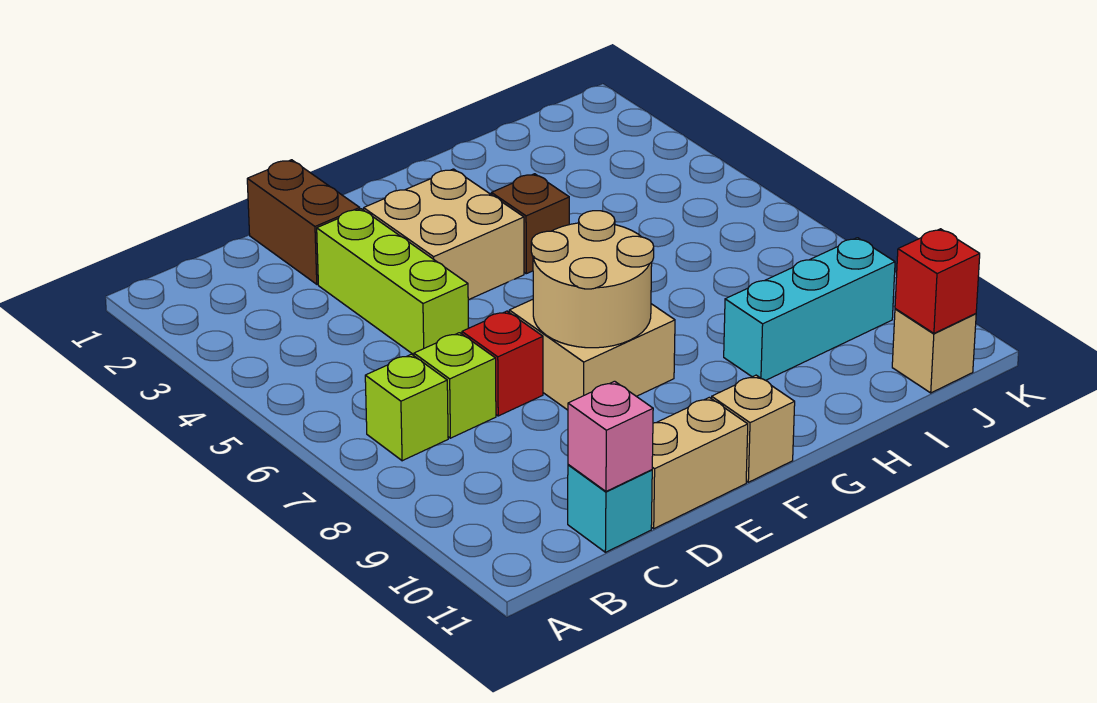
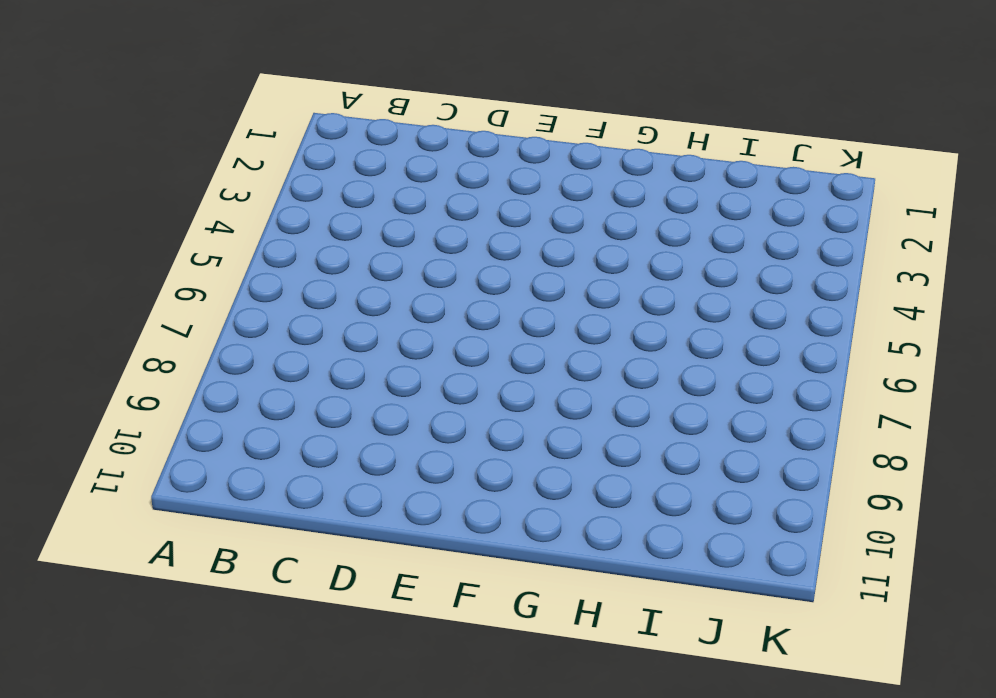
none -> lime 1x1 brick [365,354,448,461]
none -> lime 1x1 brick [414,333,496,438]
none -> cyan 1x1 brick [568,465,652,552]

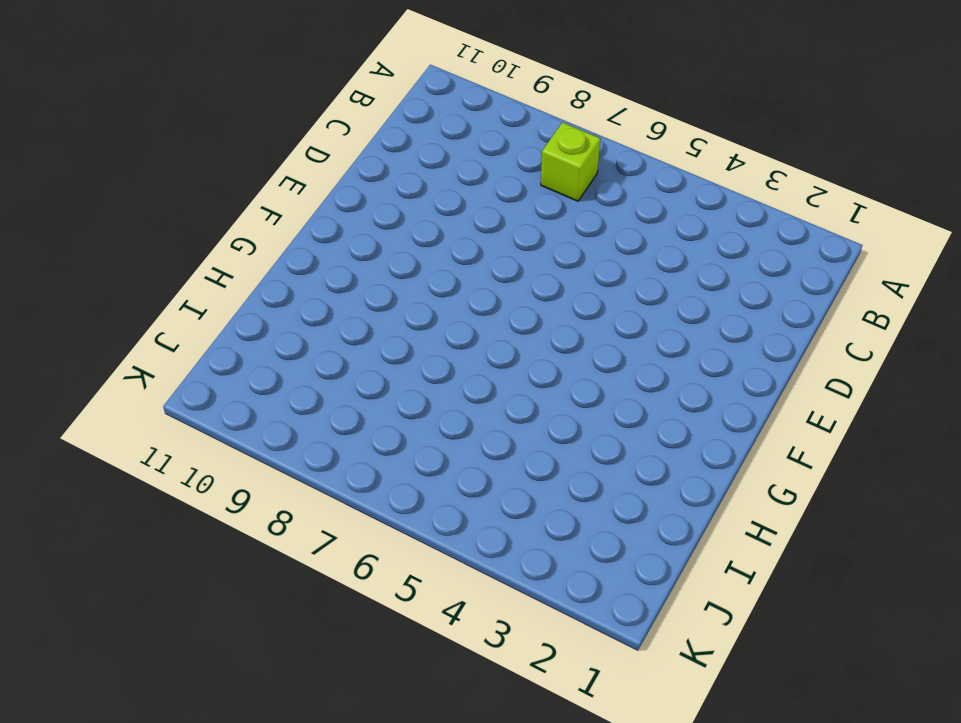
none -> lime 1x1 brick [414,333,496,438]
none -> cyan 1x1 brick [568,465,652,552]
none -> brown 1x2 brick [247,160,360,284]

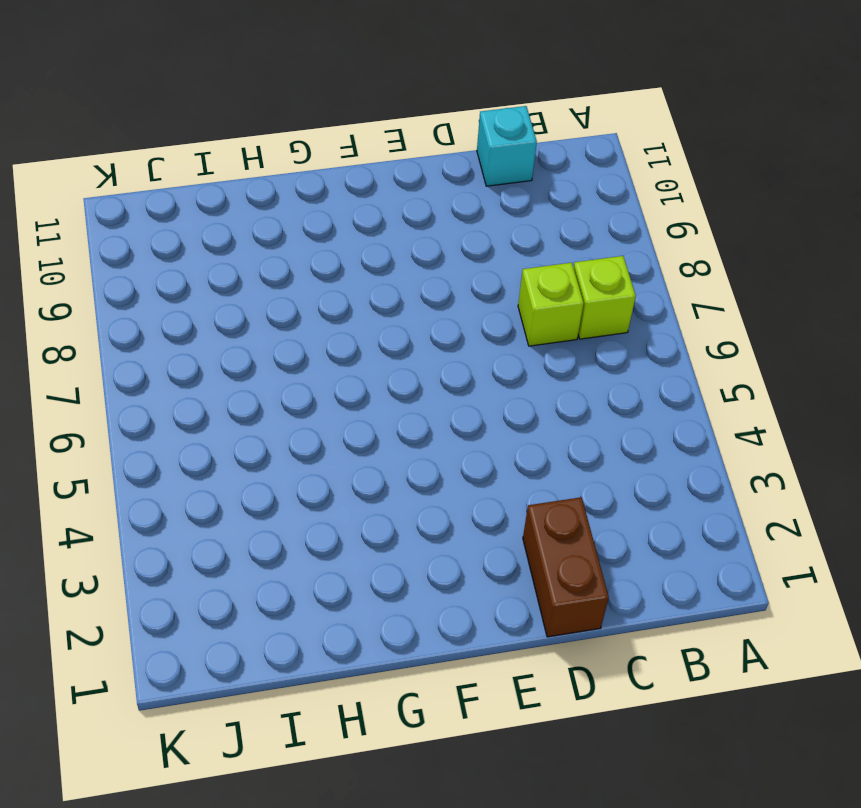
none -> lime 1x3 brick [317,209,468,355]
none -> red 1x1 brick [462,311,543,416]
none -> tan 1x2 brick [651,397,748,529]

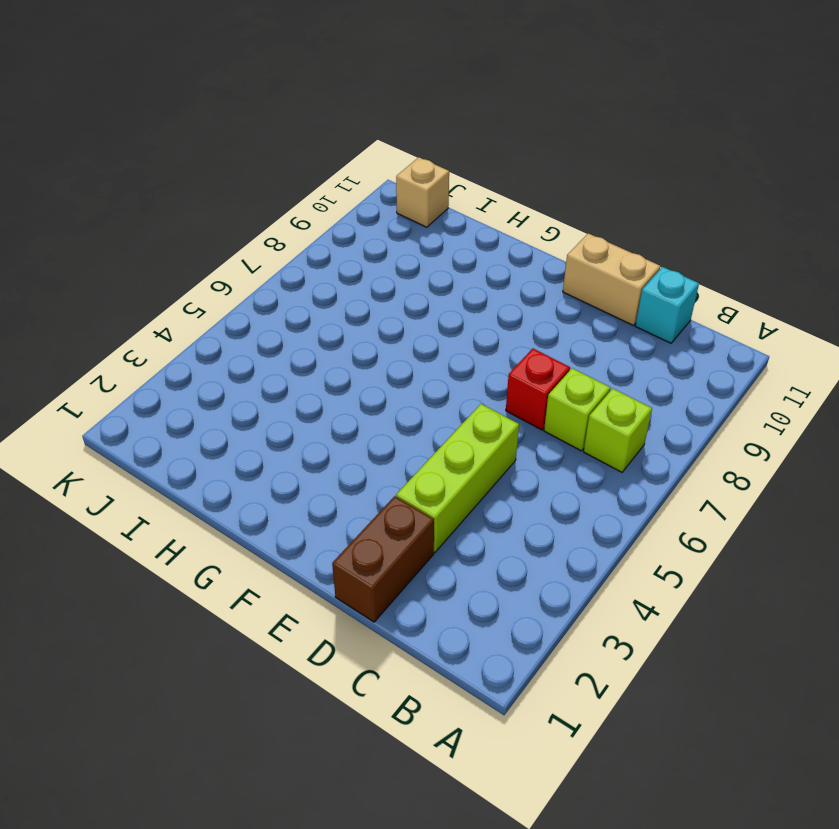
none -> tan 2x2 brick [364,169,524,300]
none -> tan 2x2 brick [509,300,675,410]
none -> tan 1x1 brick [712,375,795,482]

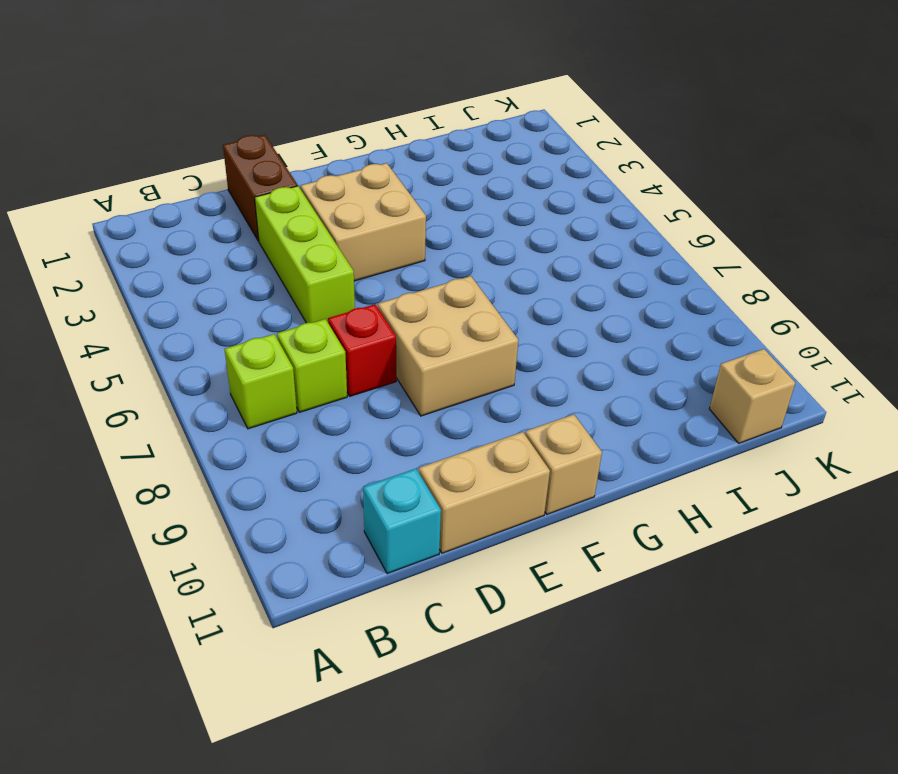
none -> brown 1x1 brick [491,174,569,274]
none -> cyan 1x3 brick [724,238,895,380]
none -> pink 1x1 brick [568,381,653,491]

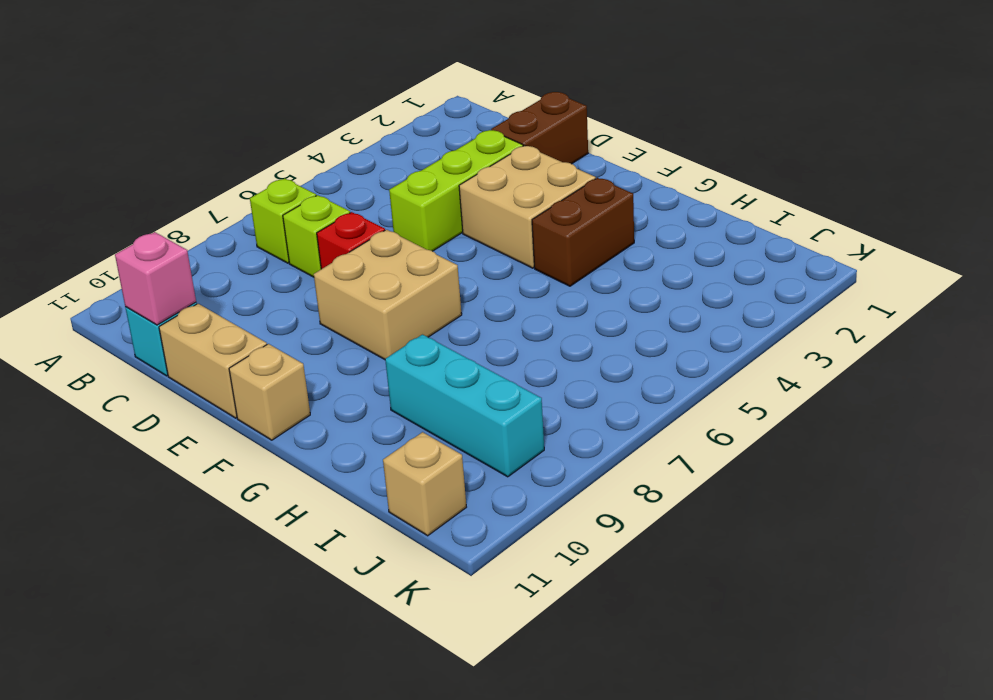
brown 1x2 brick [532,178,634,286] -> brown 1x1 brick [491,174,569,274]
none -> tan 2x2 round brick [531,211,654,348]
none -> red 1x1 brick [895,229,980,333]

